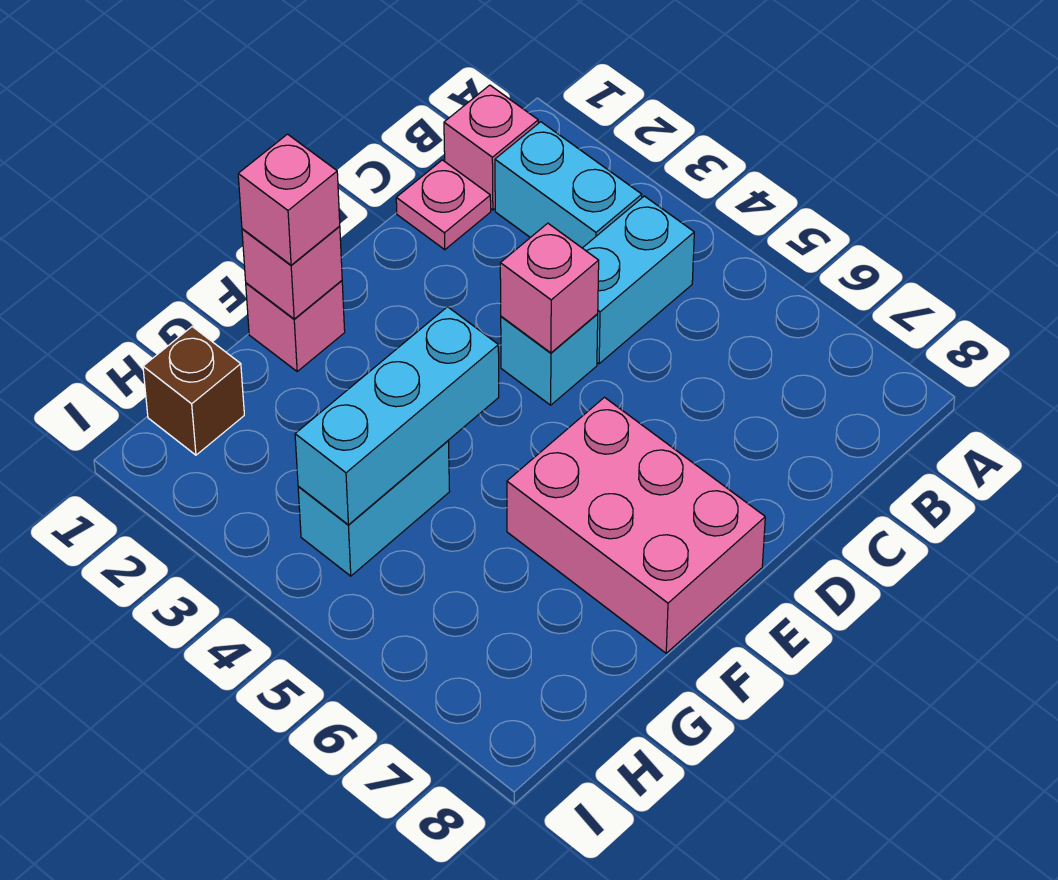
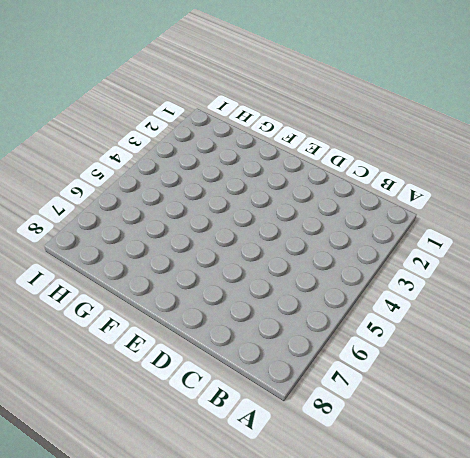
none -> pink 1x1 brick [444,85,538,210]
none -> cyan 1x2 brick [495,122,642,248]
none -> cyan 1x2 brick [583,196,694,364]

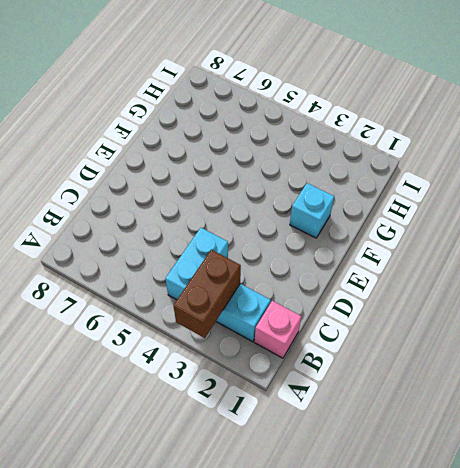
brown 1x2 brick [173,250,241,338] -> none
cyan 1x1 brick [290,183,334,238] -> cyan 1x1 brick moved to [501,314,598,405]
none -> pink 1x1 plate [396,160,491,250]
none -> pink 2x3 brick [507,397,765,653]
none -> pink 1x1 brick [246,281,345,371]

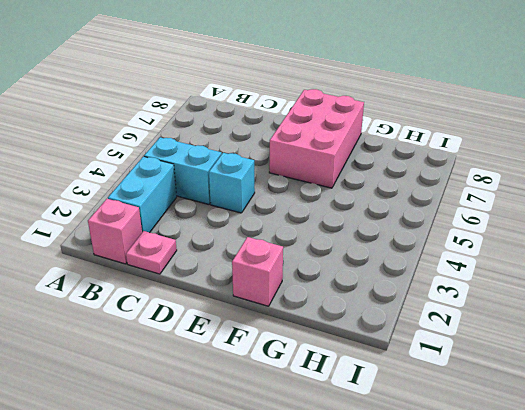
none -> cyan 1x2 brick [298,441,450,576]
none -> brown 1x1 brick [143,327,244,455]
none -> pink 1x1 brick [500,223,599,353]

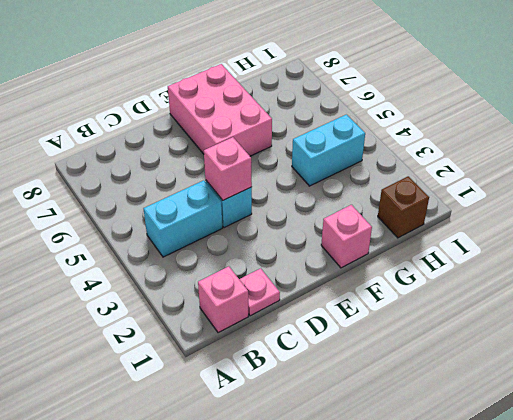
none -> cyan 1x2 brick [495,122,642,248]
none -> pink 1x1 brick [242,226,342,319]
none -> cyan 1x3 brick [295,307,499,525]

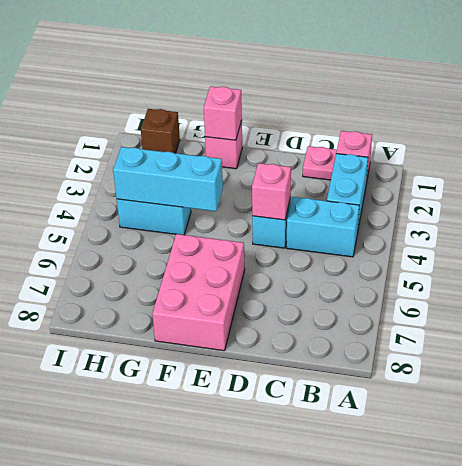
none -> pink 1x1 brick [238,134,340,265]

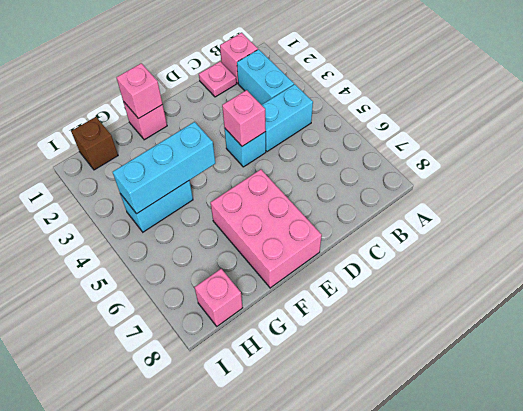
pink 1x1 brick [195,269,242,326] -> pink 1x1 brick moved to [238,134,340,265]

